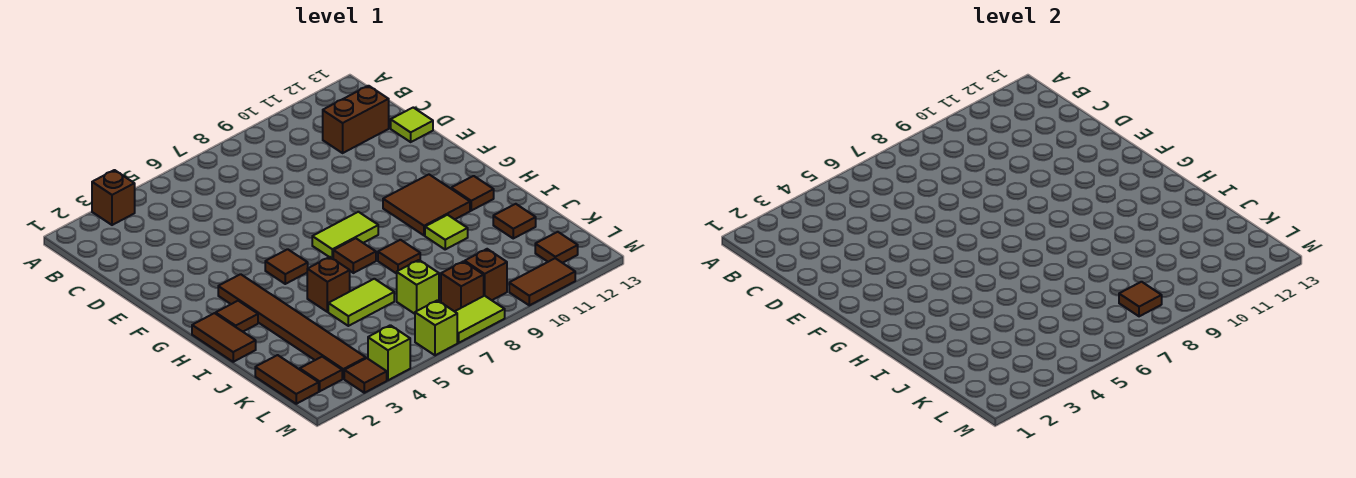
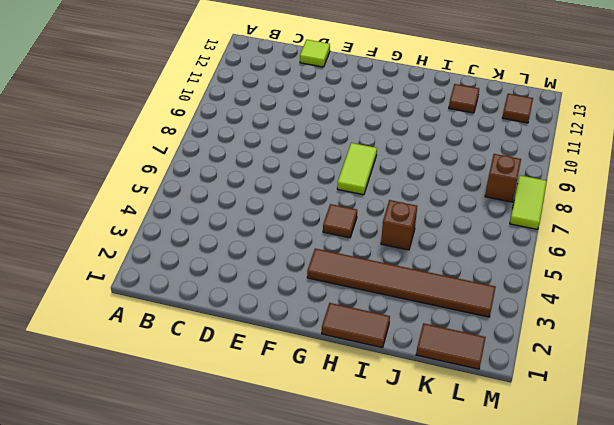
none -> brown 1x1 brick [92,170,135,225]
none -> brown 1x2 brick [323,86,389,153]
none -> brown 2x2 tile [383,175,470,236]

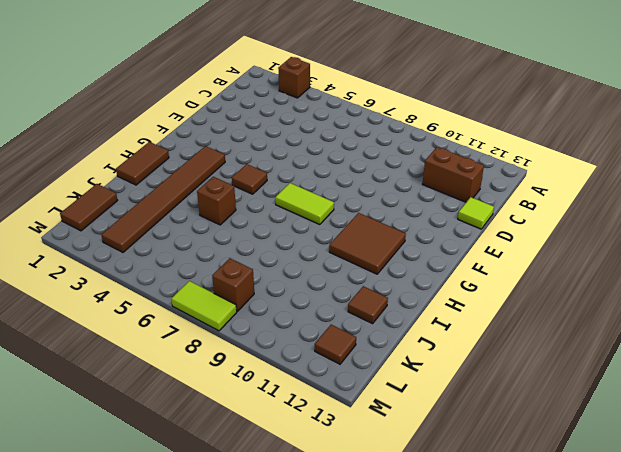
none -> brown 1x1 tile [216,301,258,332]
none -> brown 1x1 tile [333,238,376,273]
none -> brown 1x1 tile [451,176,494,211]

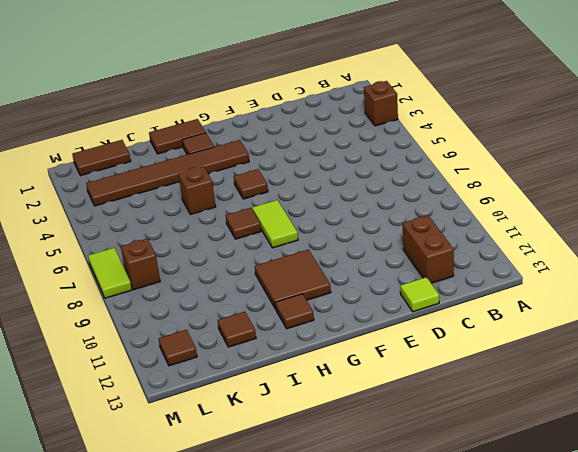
none -> brown 1x1 tile [378,240,420,274]
none -> lime 1x1 tile [425,215,468,249]
none -> lime 1x2 tile [328,279,394,326]

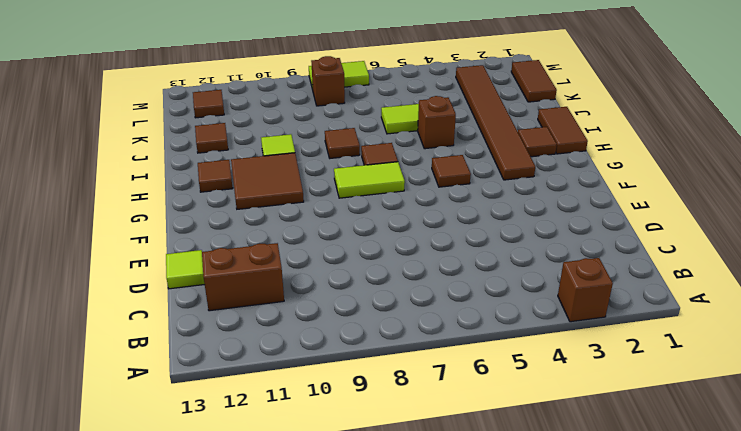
none -> lime 1x1 brick [397,260,439,314]
none -> brown 1x1 tile [300,357,342,391]
none -> brown 1x1 brick [465,249,507,300]

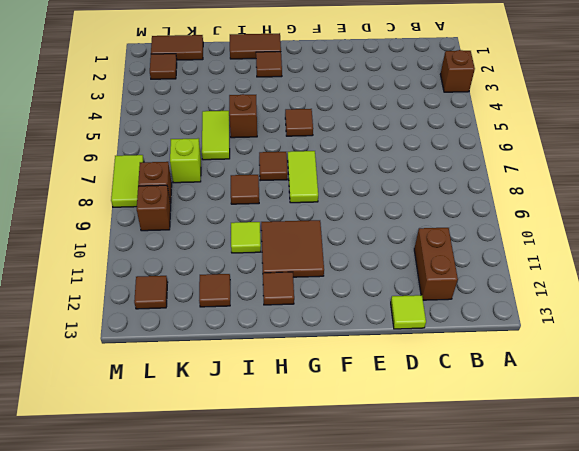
none -> brown 1x6 tile [218,274,366,379]
none -> brown 1x1 tile [344,358,387,393]
none -> lime 1x1 brick [368,325,410,380]

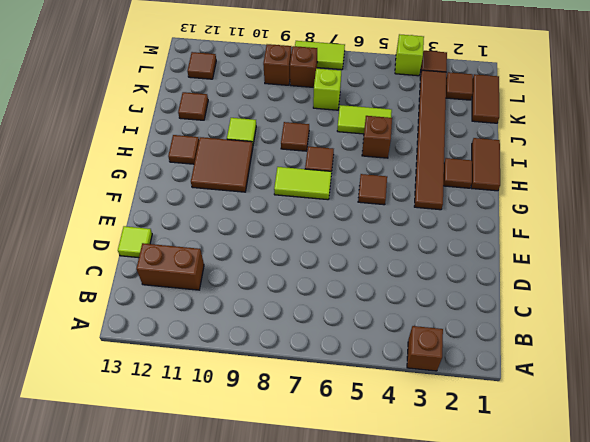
none -> lime 1x1 brick [415,300,457,355]
none -> brown 1x2 tile [509,258,575,305]
none -> brown 1x1 tile [1119,282,1162,316]

